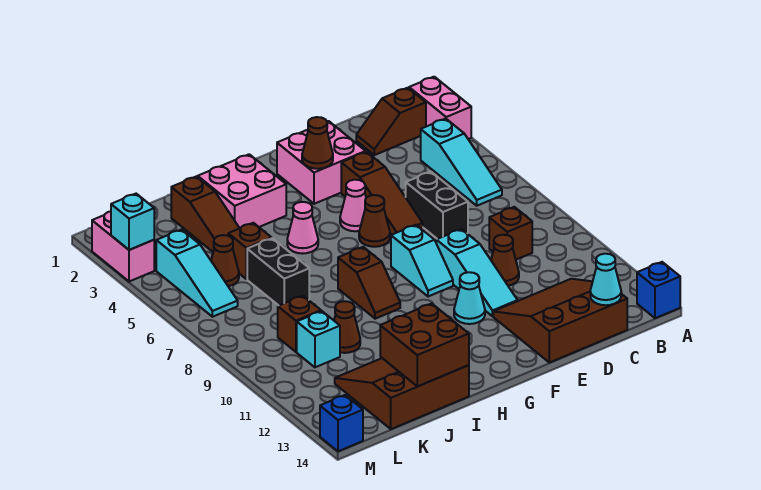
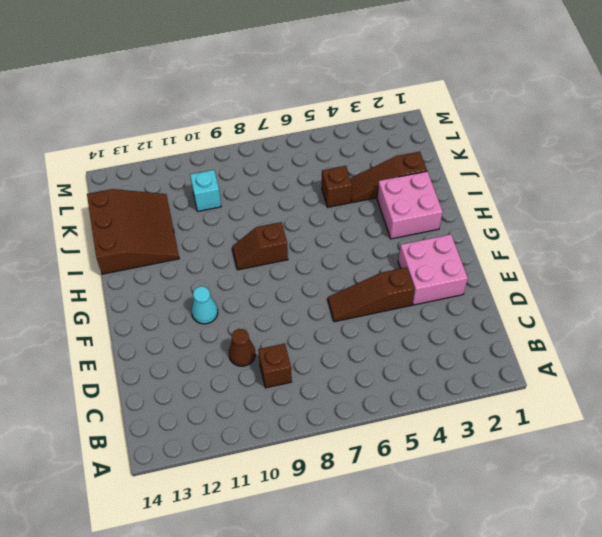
none -> pink 1x2 brick [409,77,471,139]
none -> blue 1x1 brick [637,262,680,318]
none -> brown 1x2 slope [356,88,426,155]
none -> cyan 1x3 slope [421,119,502,206]

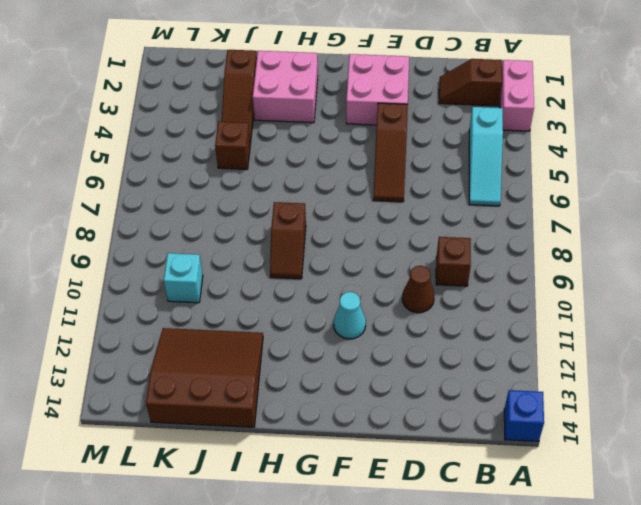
none -> brown 3x3 slope [493,279,627,363]
none -> black 1x2 brick [406,172,468,239]
none -> cyan 1x3 slope [436,229,518,316]
none -> pink 1x1 cone [340,180,366,231]

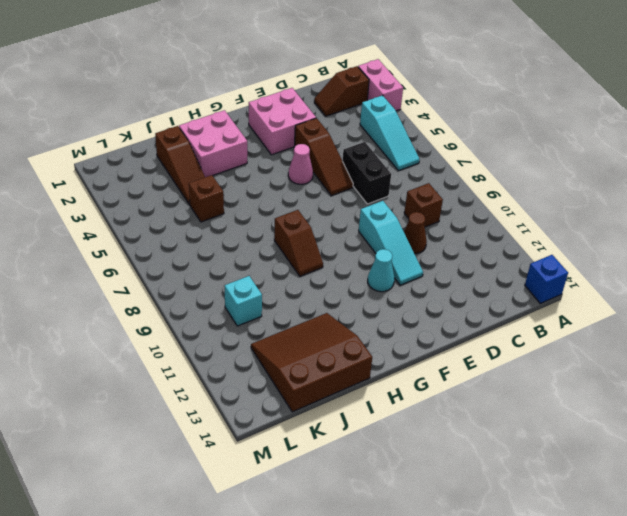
none -> brown 3x3 slope [493,279,627,363]
none -> brown 1x1 cone [359,195,390,247]
none -> cyan 1x2 slope [391,225,453,296]
none -> pink 1x1 cone [287,202,318,254]

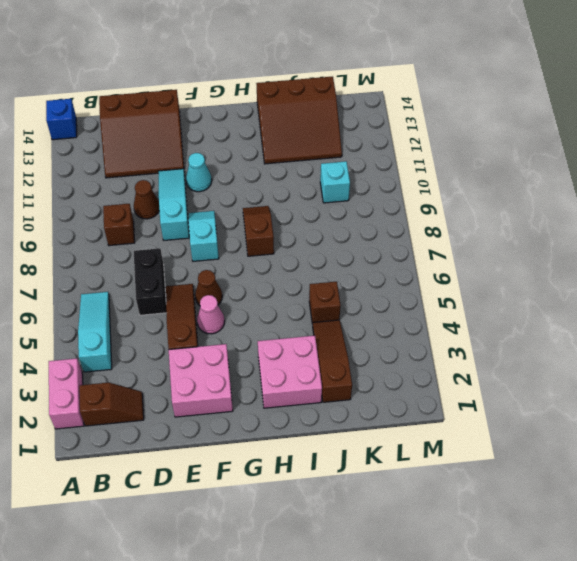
none -> pink 1x1 cone [287,202,318,254]
none -> black 1x2 brick [247,238,309,306]
none -> brown 1x1 cone [334,301,360,353]
none -> brown 1x1 cone [211,235,239,286]

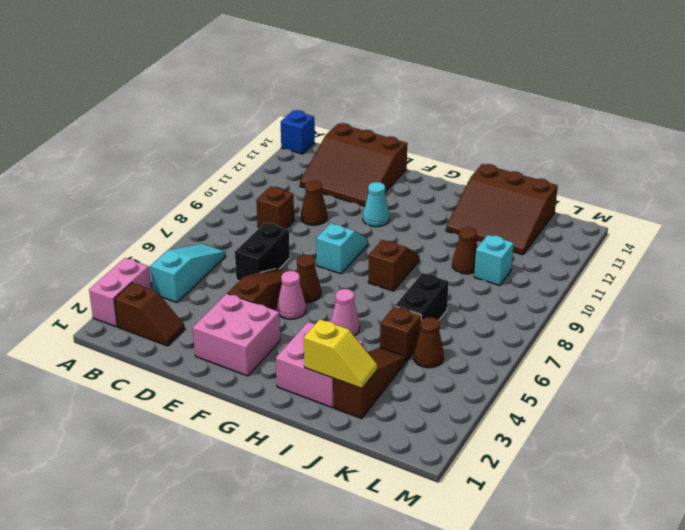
yellow 1x2 slope [304,319,377,389] -> none
none -> cyan 1x3 slope [436,229,518,316]
none -> brown 1x1 brick [278,296,321,352]
none -> cyan 1x3 slope [156,230,238,317]
none -> pink 1x2 brick [92,211,154,282]

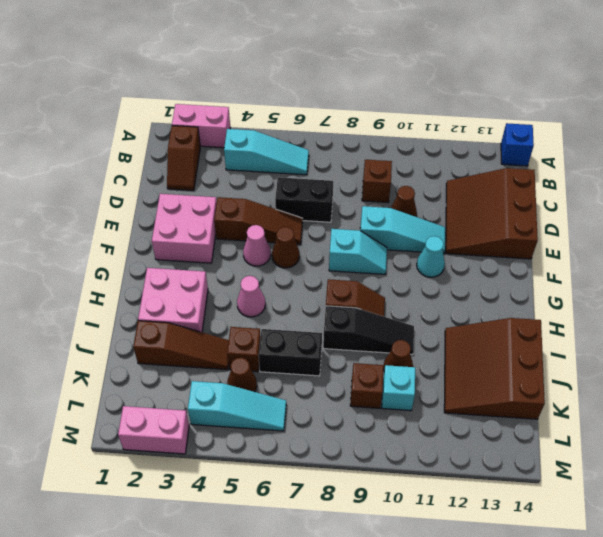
black 1x3 slope [323,306,414,355] -> none
none -> blue 1x1 brick [320,395,363,451]
none -> cyan 1x1 cone [590,254,621,305]
none -> brown 1x1 cone [302,117,333,169]
none -> brown 2x2 brick [380,304,469,386]

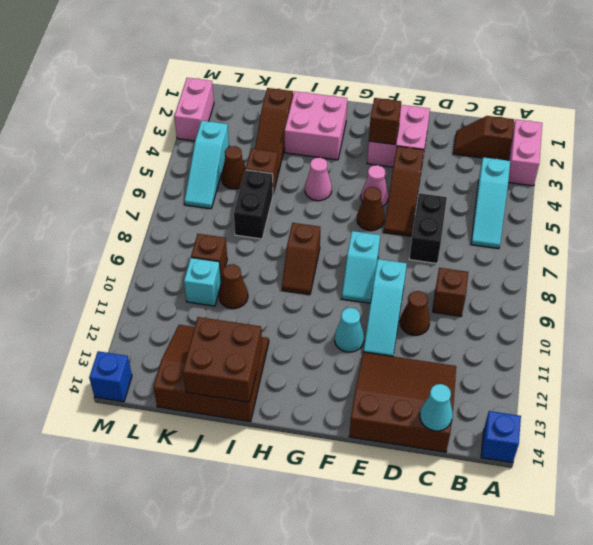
brown 1x1 brick [369,98,401,145] -> brown 1x1 cone [302,117,333,169]
none -> cyan 1x1 brick [111,194,154,250]

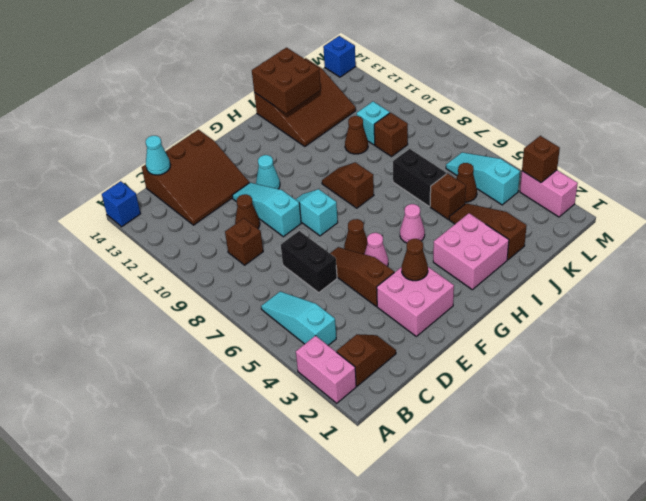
brown 1x1 brick [522,136,560,182] -> cyan 1x1 brick [111,194,154,250]

